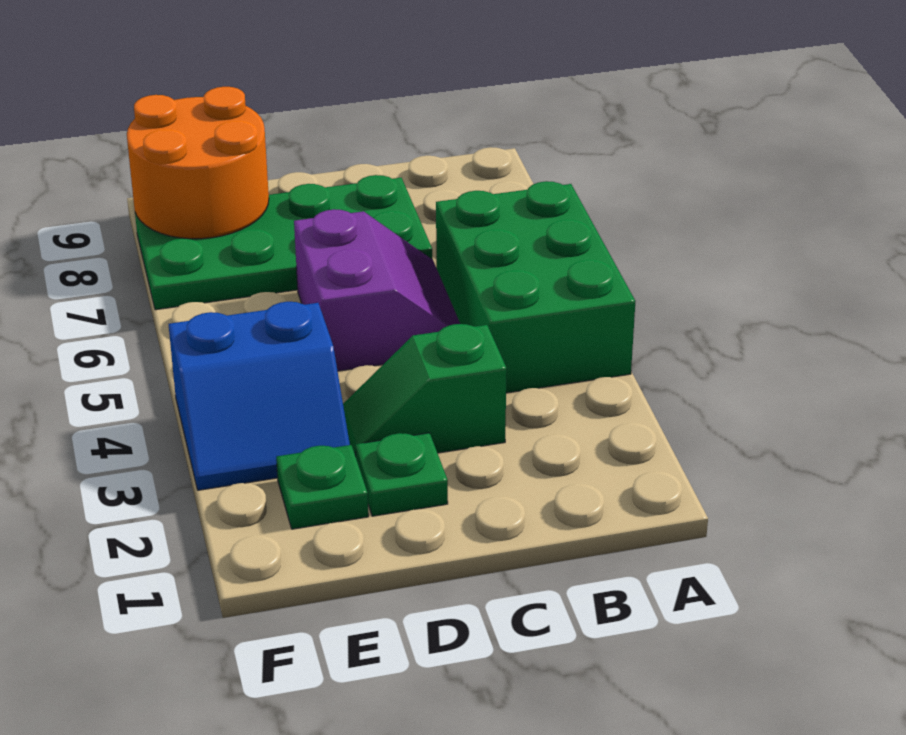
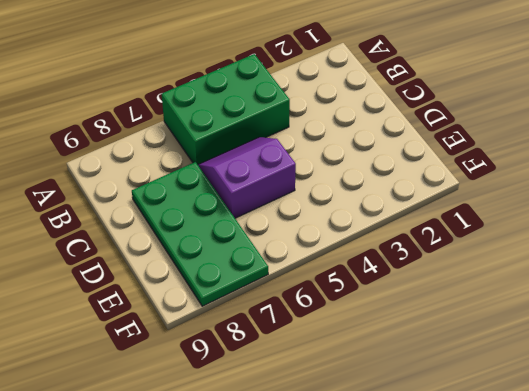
none -> green 1x2 slope [343,324,507,456]
none -> green 1x1 plate [355,433,448,516]

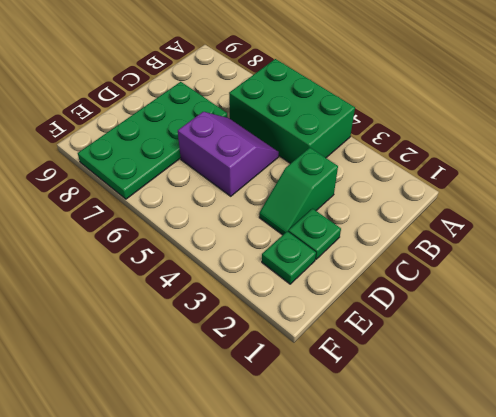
none -> blue 2x2 slope [169,302,350,490]
none -> orange 2x2 round brick [127,87,269,239]

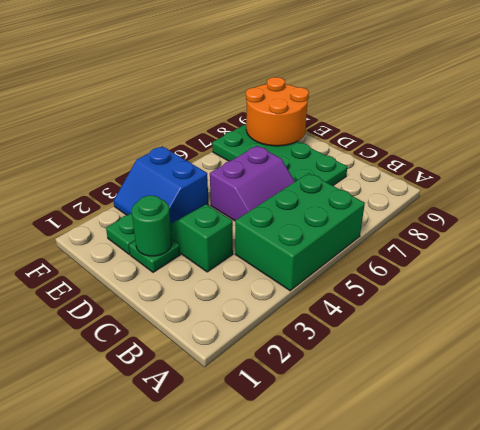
green 1x1 round brick [132,196,172,256] -> none

